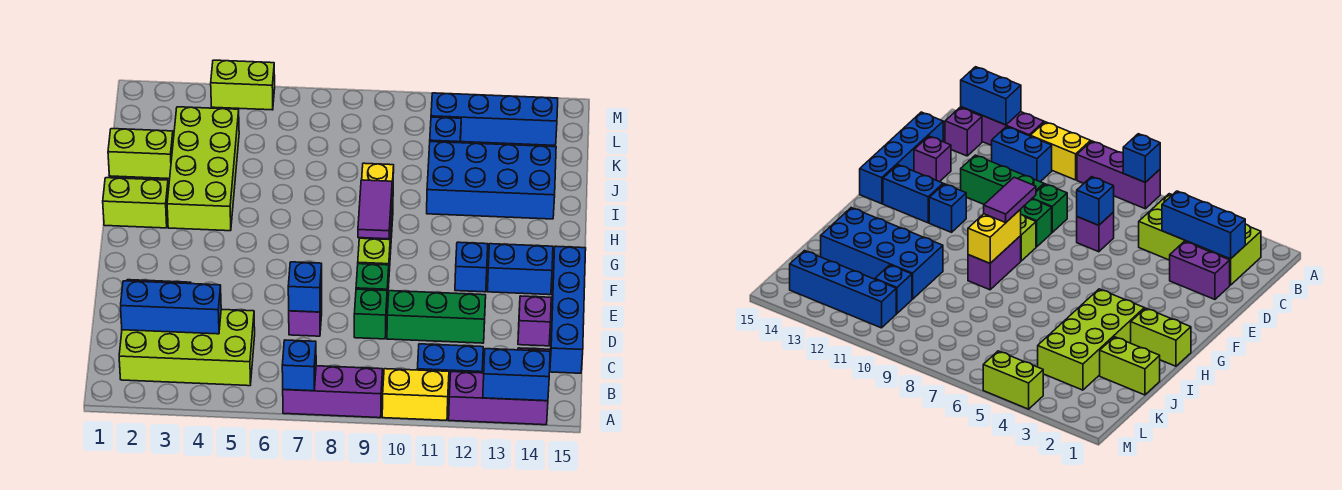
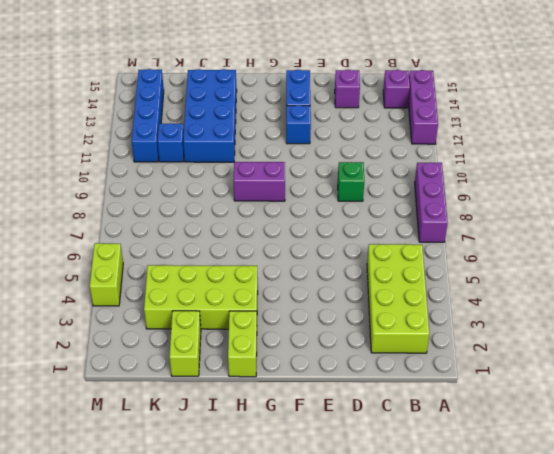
none -> yellow 1x2 brick [382,369,449,420]
none -> blue 1x2 brick [417,344,483,394]
none -> blue 1x4 brick [550,246,586,373]
none -> purple 1x2 brick [1170,241,1230,299]

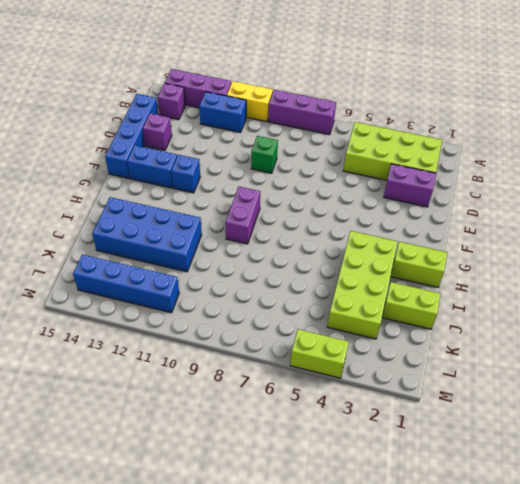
none -> purple 1x1 brick [289,291,322,336]
none -> green 1x3 brick [387,291,486,343]
none -> green 1x1 brick [356,264,389,305]
none -> lime 1x1 brick [358,238,390,288]

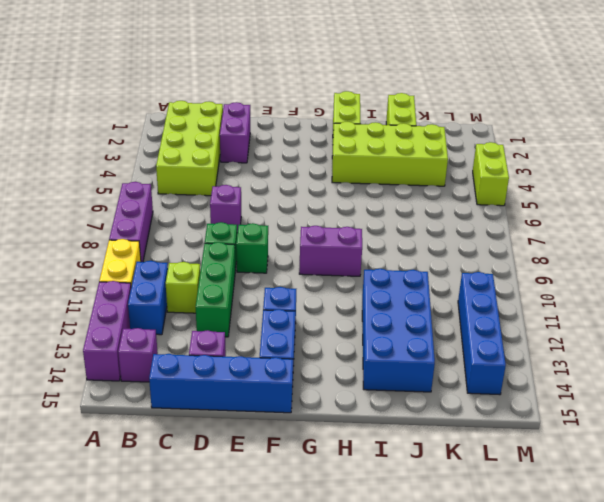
lime 1x1 brick [166,262,200,313] -> lime 1x1 brick moved to [358,238,390,288]
none -> blue 1x1 brick [430,117,461,143]
none -> blue 1x1 brick [282,340,316,391]
none -> blue 1x2 brick [483,349,550,401]
none -> blue 1x3 brick [121,281,221,334]

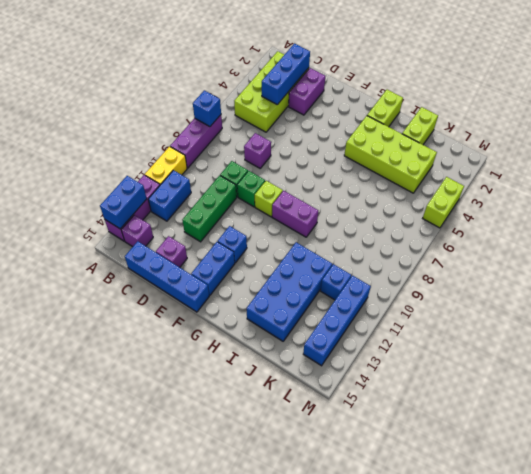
none -> blue 1x1 brick [288,262,322,312]
none -> yellow 1x2 brick [362,163,394,238]
none -> purple 1x2 tile [358,180,392,239]

